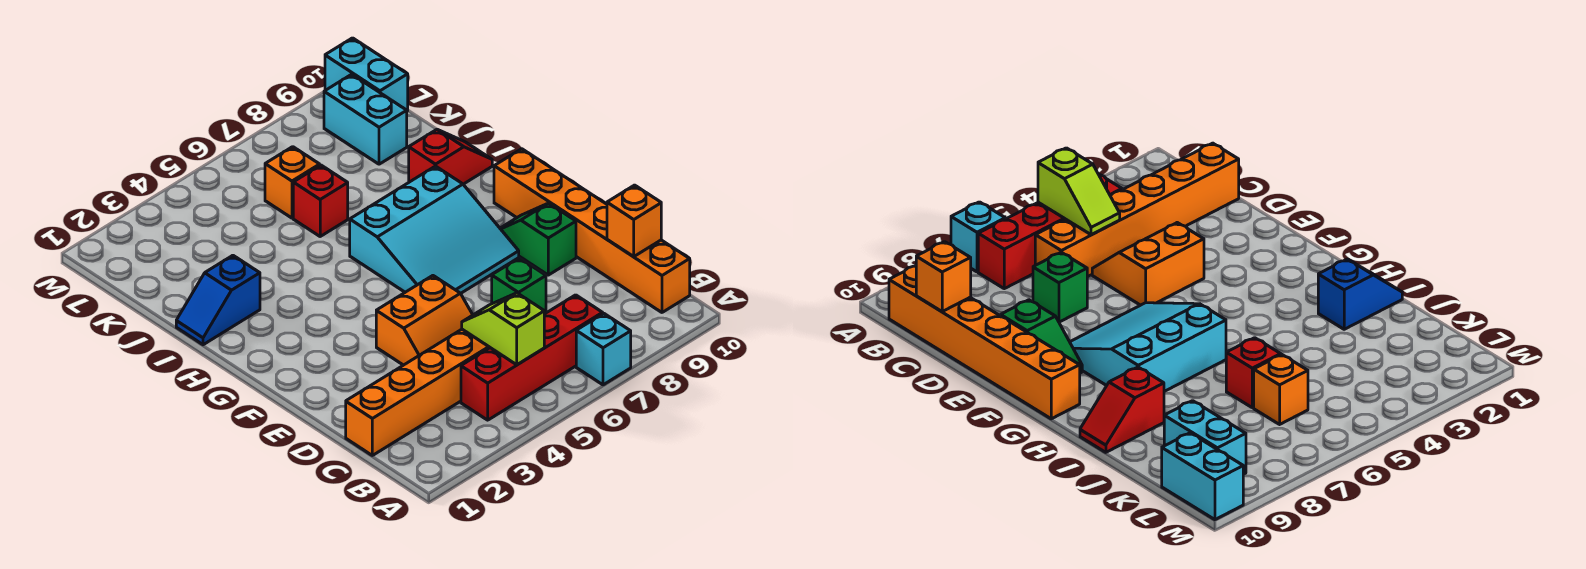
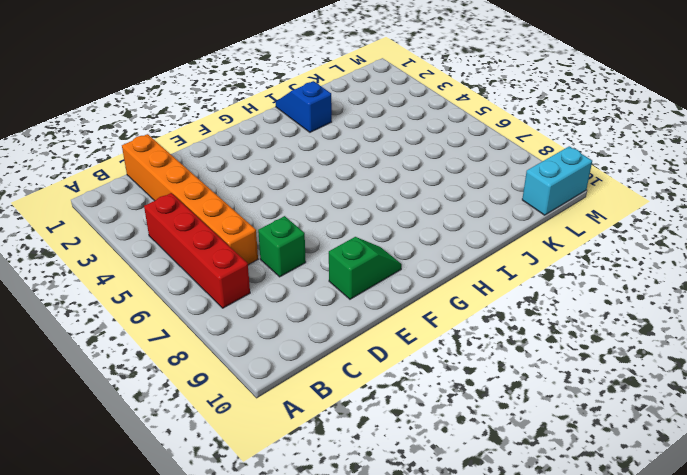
none -> cyan 1x1 brick [576,314,631,385]
none -> orange 1x6 brick [494,149,690,312]
none -> orange 2x2 slope [376,276,473,365]

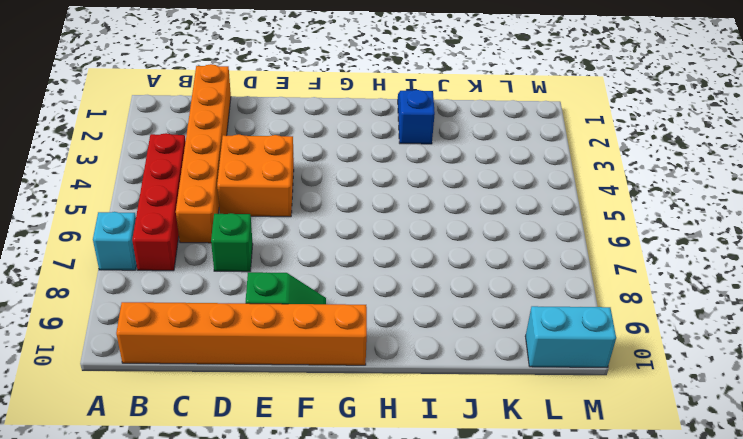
orange 2x2 brick [217,134,294,217] -> orange 2x2 slope [376,276,473,365]
none -> cyan 3x3 slope [350,166,519,293]
none -> red 1x2 slope [409,130,492,184]
none -> red 1x1 brick [293,165,348,236]

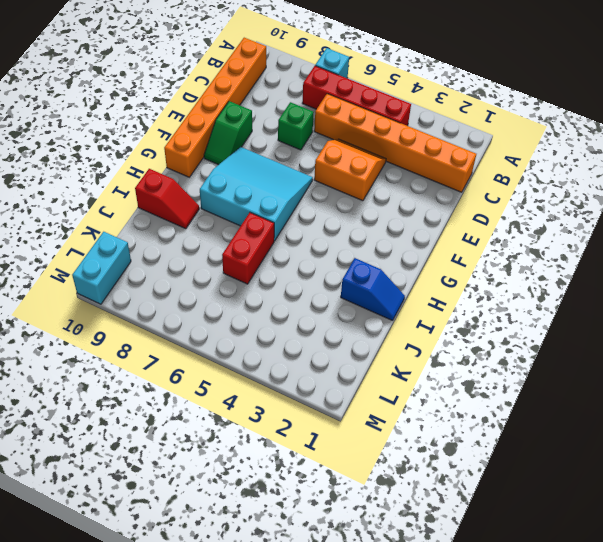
red 1x2 brick [222,213,274,284] -> red 1x1 brick [293,165,348,236]
red 1x2 slope [135,169,199,229] -> red 1x2 slope turned to [409,130,492,184]
none -> orange 1x1 brick [265,147,320,218]
none -> cyan 1x2 brick [324,74,407,164]
none -> lime 1x2 slope [462,293,544,365]

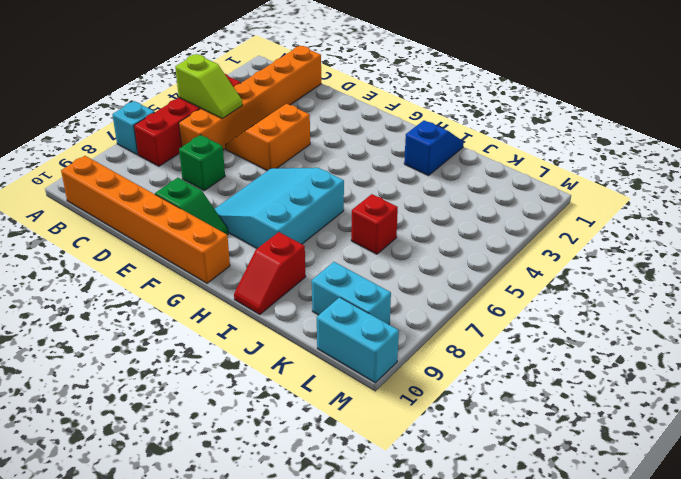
none -> orange 1x1 brick [265,147,320,218]
none -> orange 1x1 brick [607,185,661,257]

